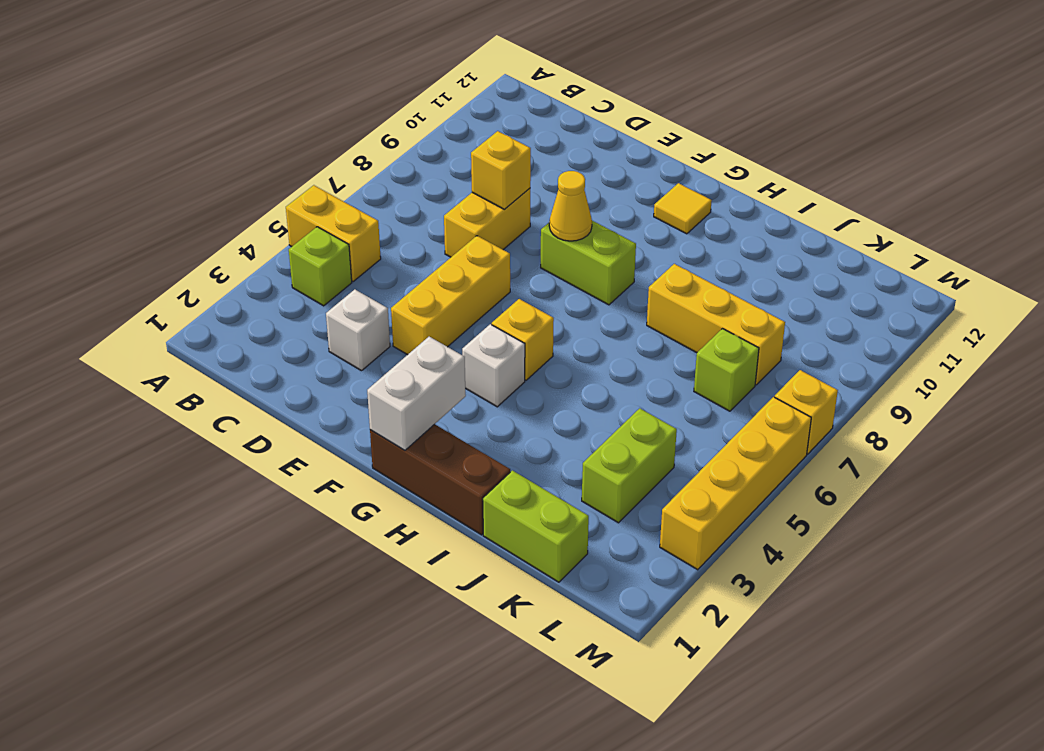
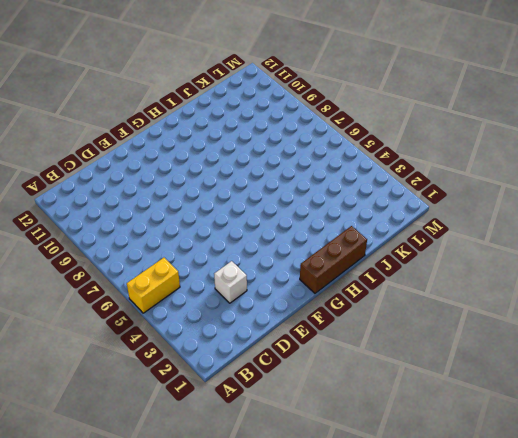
none -> lime 1x1 brick [289,227,352,306]
none -> yellow 1x2 brick [444,188,530,257]
none -> yellow 1x3 brick [391,236,510,355]

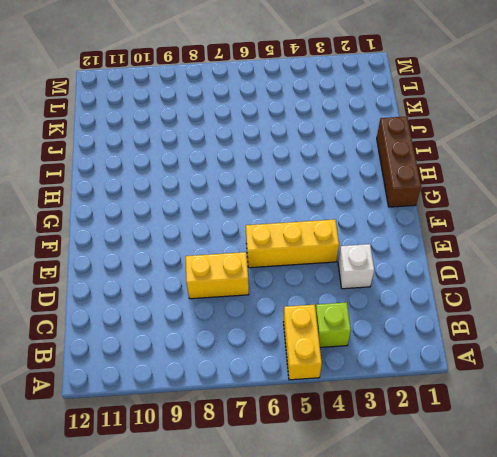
none -> lime 1x2 brick [541,221,636,305]
none -> white 1x1 brick [462,324,525,407]
none -> yellow 1x1 brick [492,299,554,380]

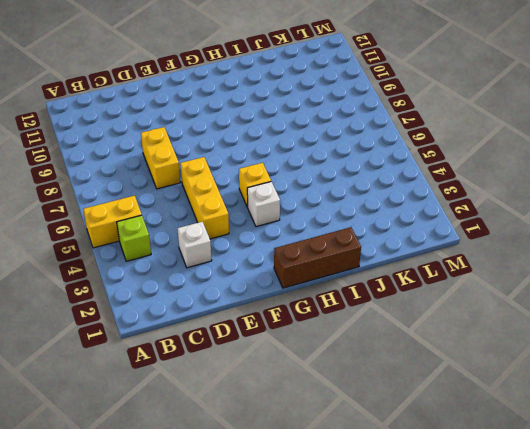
none -> lime 1x2 brick [541,221,636,305]
none -> yellow 1x1 tile [654,183,712,234]
none -> yellow 1x3 brick [647,264,785,385]

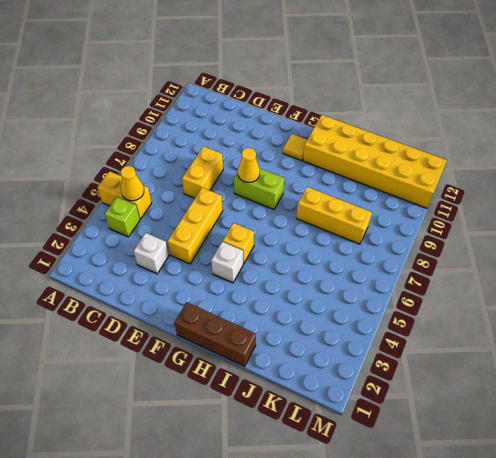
yellow 1x1 cone [121,166,144,201] -> none
yellow 2x6 brick [303,115,447,208] -> none
none -> lime 1x2 brick [483,470,589,582]
none -> lime 1x2 brick [582,408,677,523]
none -> lime 1x1 brick [694,329,759,411]

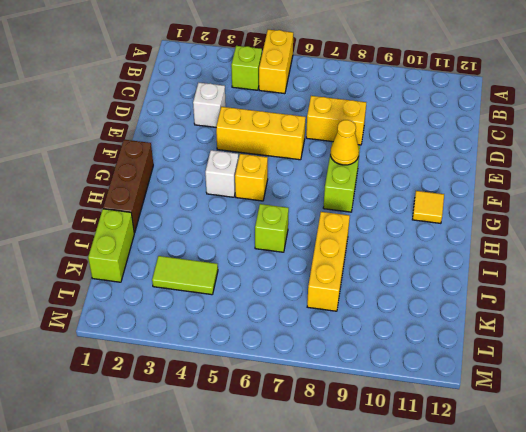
lime 1x1 brick [255,204,289,252] -> lime 1x1 brick moved to [694,329,759,411]
lime 1x2 tile [152,256,218,295] -> lime 1x2 brick [582,408,677,523]
none -> yellow 1x4 brick [660,397,811,570]
none -> yellow 1x1 brick [775,370,838,454]
none -> yellow 1x1 brick [471,131,531,209]

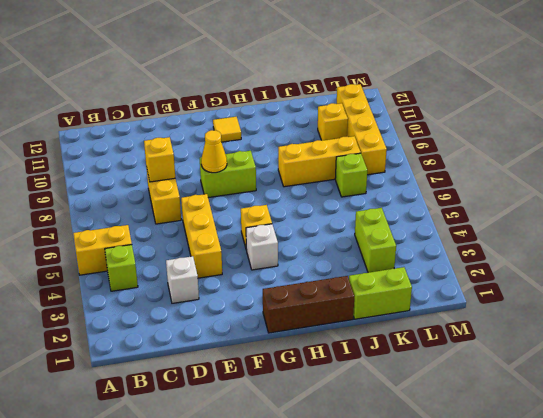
yellow 1x1 brick [318,103,348,141] -> yellow 1x1 brick moved to [775,370,838,454]
yellow 1x4 brick [337,84,387,175] -> yellow 1x4 brick moved to [660,397,811,570]
none -> white 1x2 brick [367,337,466,450]

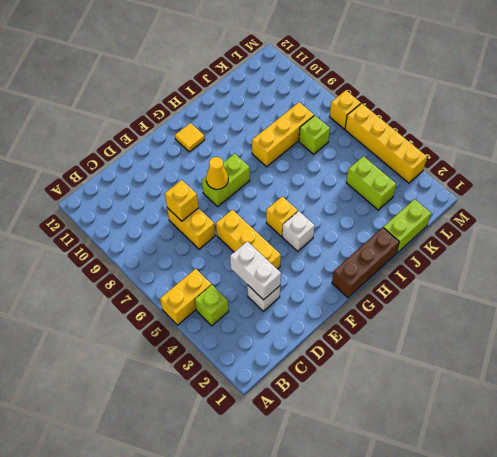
white 1x2 brick [230,241,281,300] -> white 1x2 brick moved to [367,337,466,450]

